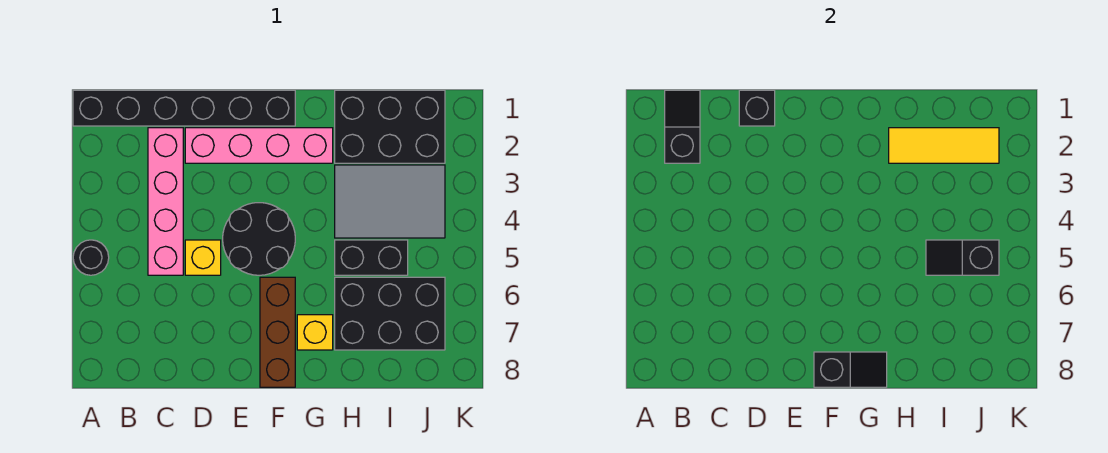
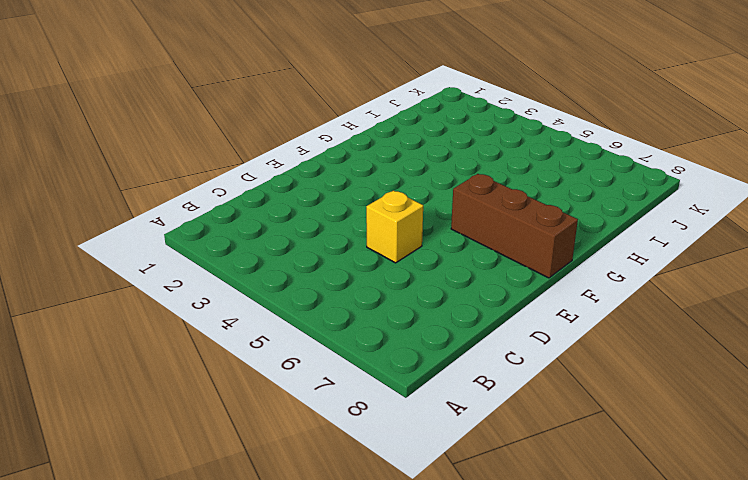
none -> black 1x6 brick [73,90,295,126]
none -> black 1x1 round brick [73,240,109,275]
none -> pink 1x4 brick [148,128,183,275]

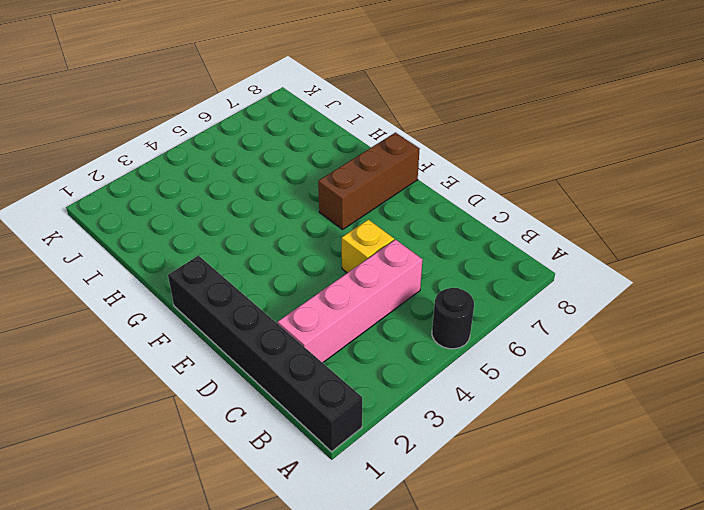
none -> pink 1x4 brick [185,128,333,163]
none -> black 2x2 round brick [223,203,295,275]
none -> yellow 1x1 brick [297,315,333,350]

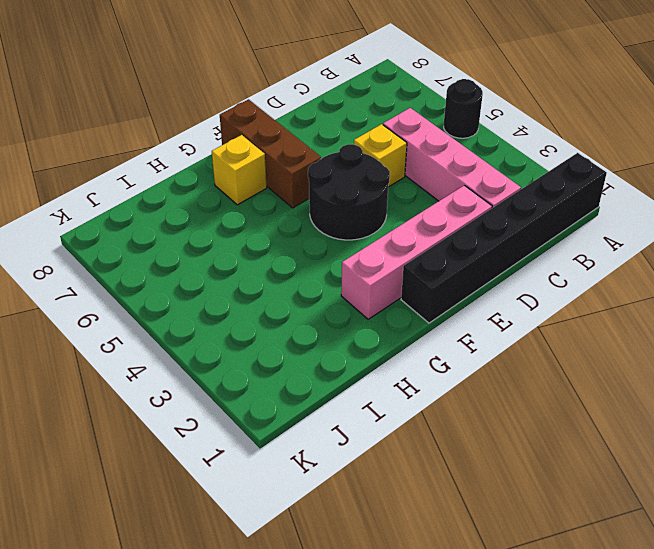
none -> black 2x3 brick [335,90,445,163]
none -> grey 2x3 tile [335,165,445,238]
none -> black 1x2 brick [335,240,408,275]

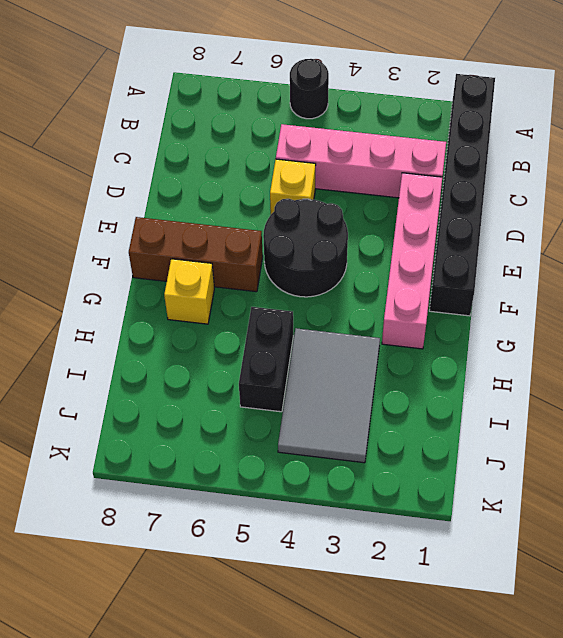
none -> black 2x3 brick [335,90,445,163]
none -> black 2x3 brick [335,277,445,350]
none -> black 1x2 slope [665,90,700,163]

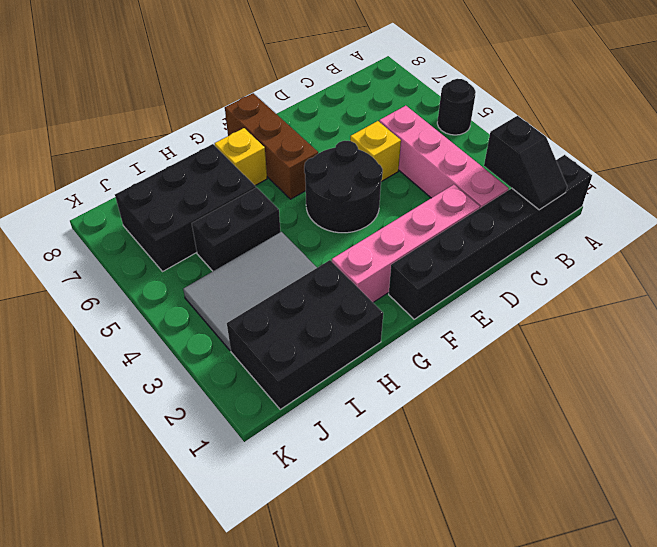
none -> black 1x1 brick [739,90,775,126]
none -> black 1x2 slope [814,352,887,387]
none -> yellow 1x3 tile [889,128,999,163]

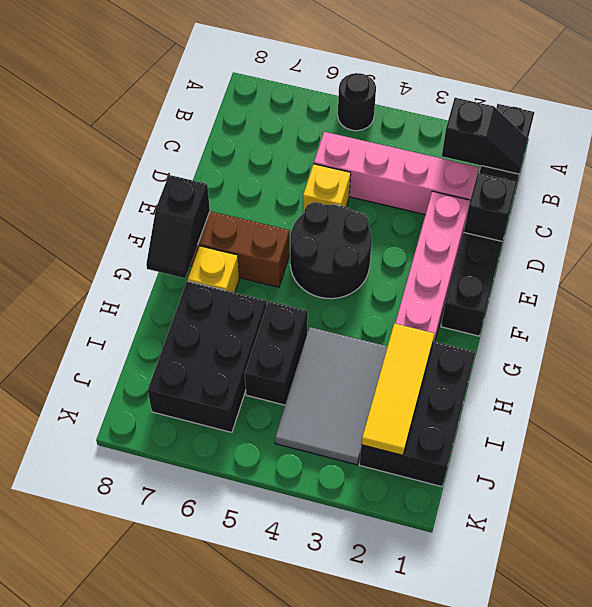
none -> black 1x2 slope [926,240,999,275]

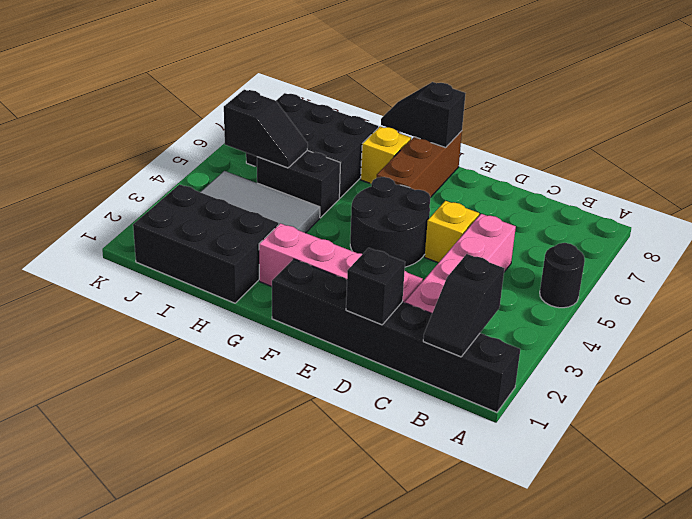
none -> yellow 1x3 tile [889,128,999,163]

